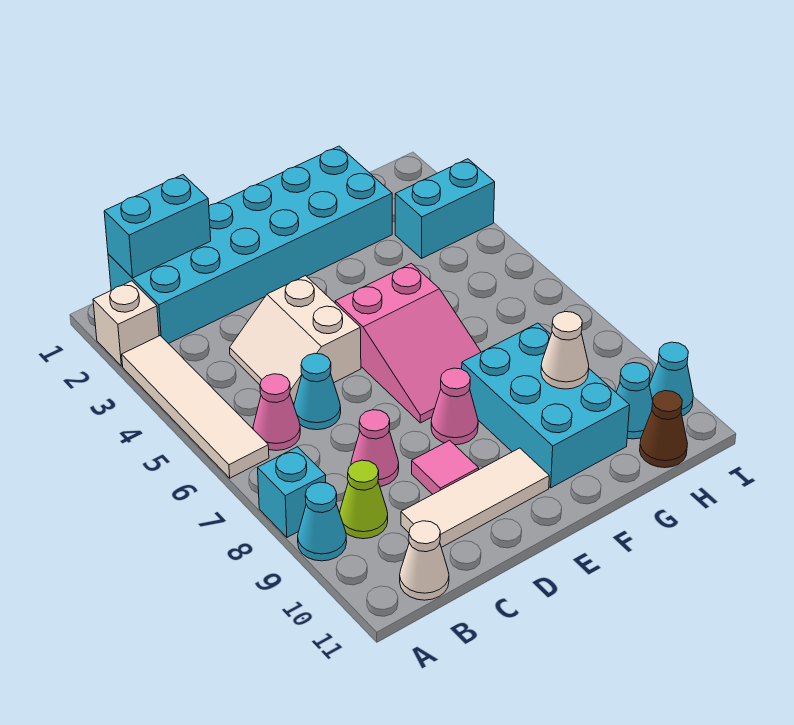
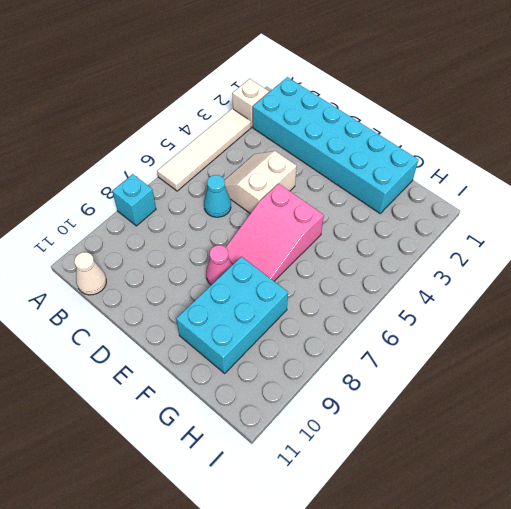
none -> cyan 1x1 cone [298,482,347,561]
none -> pink 1x1 cone [253,374,300,451]
none -> lime 1x1 cone [340,460,388,539]

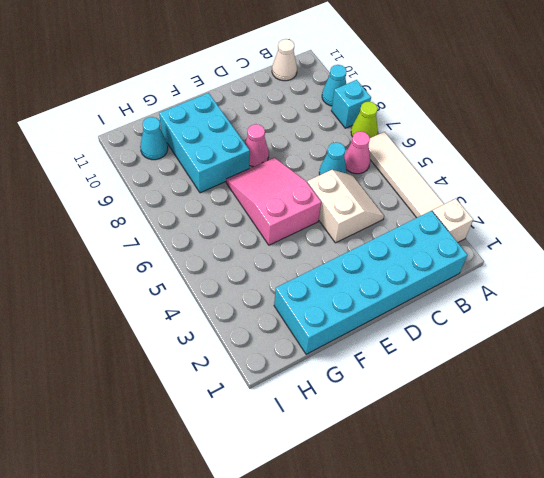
lime 1x1 cone [351,102,378,138] -> lime 1x1 cone moved to [340,460,388,539]
none -> pink 1x1 cone [351,410,399,486]
none -> white 1x3 tile [401,448,549,547]
none -> pink 1x1 tile [412,440,479,494]

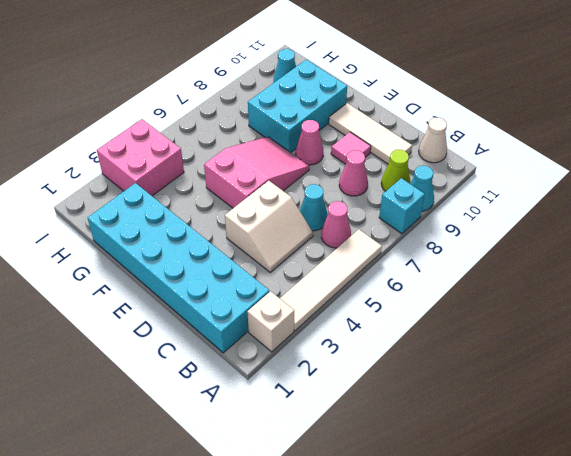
pink 2x2 brick [97,119,184,196] -> cyan 1x2 brick [395,159,495,258]
none -> brown 1x1 cone [640,391,688,468]
none -> cyan 1x1 cone [649,342,693,416]
none -> cyan 1x2 brick [104,175,211,278]

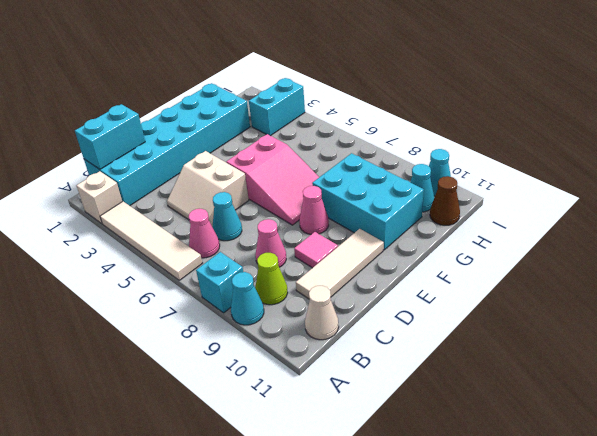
none -> white 1x1 cone [541,312,589,389]

